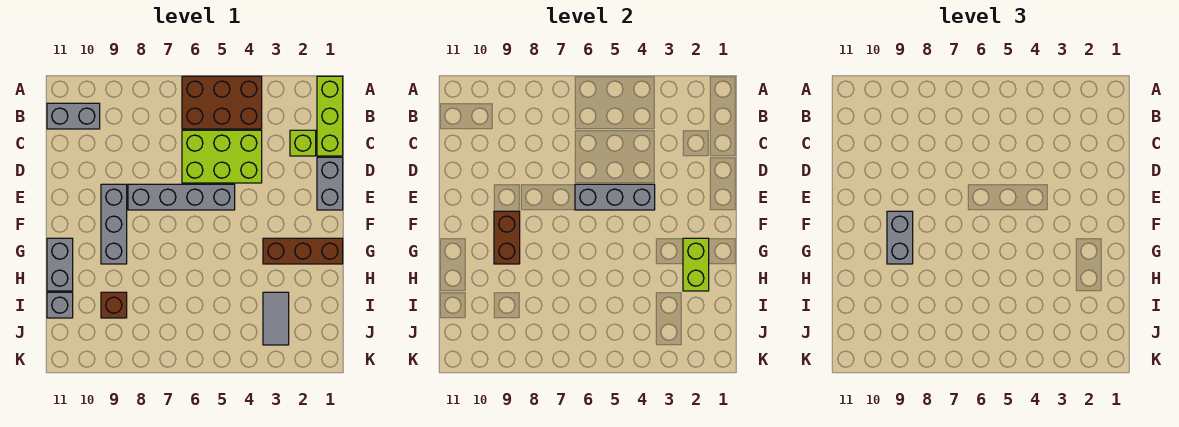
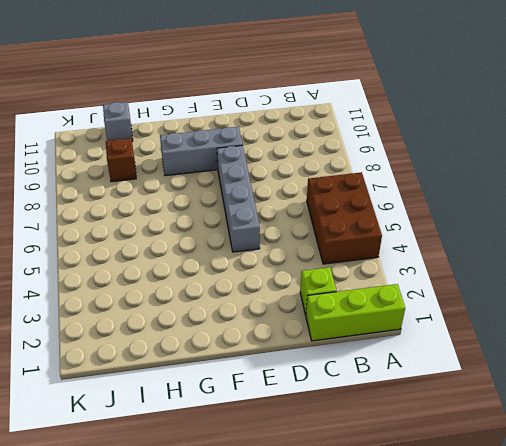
none -> grey 1x2 brick [47,103,100,129]
none -> lime 2x3 brick [182,130,262,183]
none -> grey 1x2 brick [317,157,343,210]

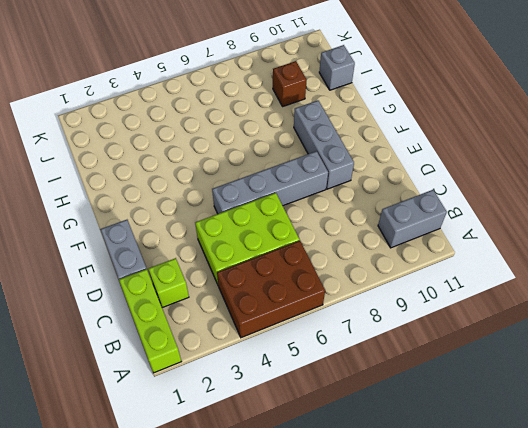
none -> brown 1x3 brick [263,238,343,264]
none -> grey 1x2 brick [47,238,73,291]
none -> grey 1x2 tile [263,292,289,345]

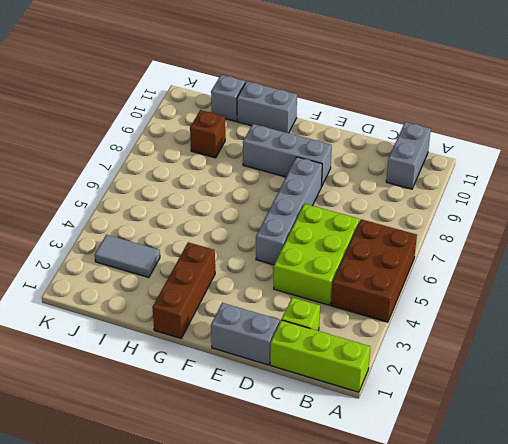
none -> grey 1x3 brick [575,184,655,210]
none -> brown 1x2 brick [494,211,520,264]
none -> lime 1x2 brick [683,238,709,291]

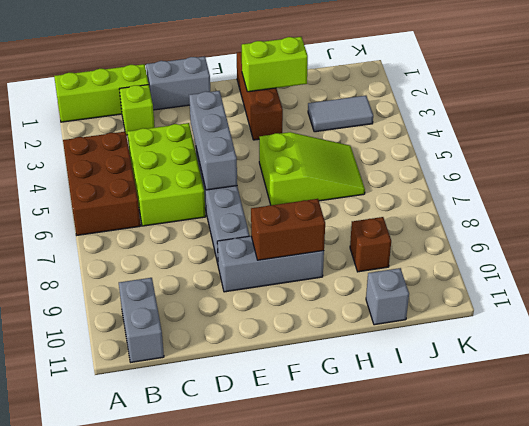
lime 2x3 slope [259,132,365,205] -> none
none -> grey 1x2 brick [47,238,73,291]
none -> grey 1x2 brick [887,211,913,264]

